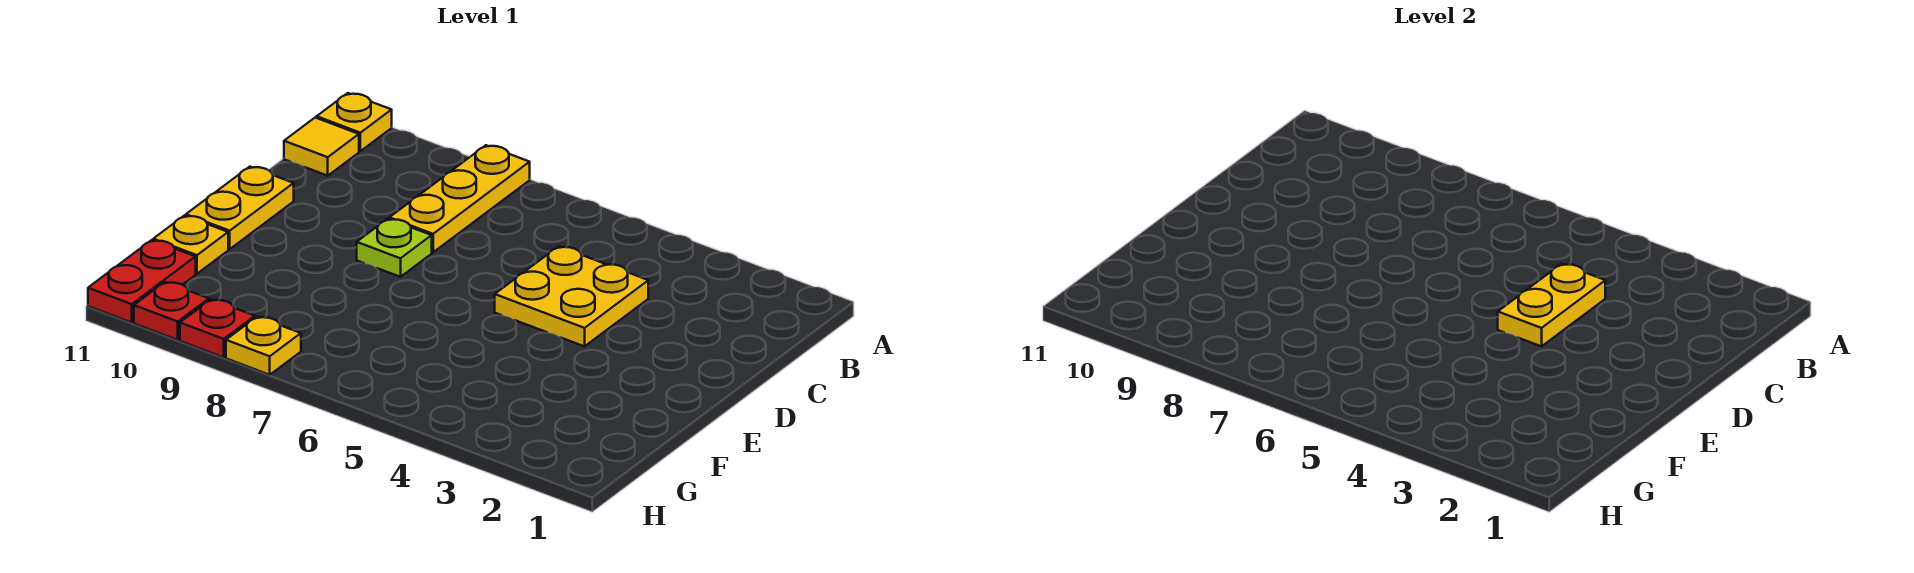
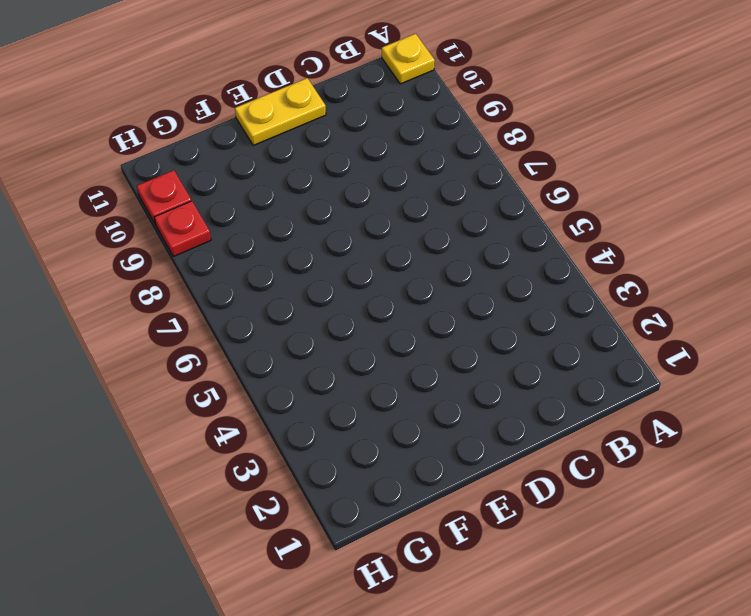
none -> yellow 1x3 plate [389,145,530,252]
none -> yellow 1x1 tile [284,118,359,176]
none -> yellow 2x2 plate [495,246,648,346]

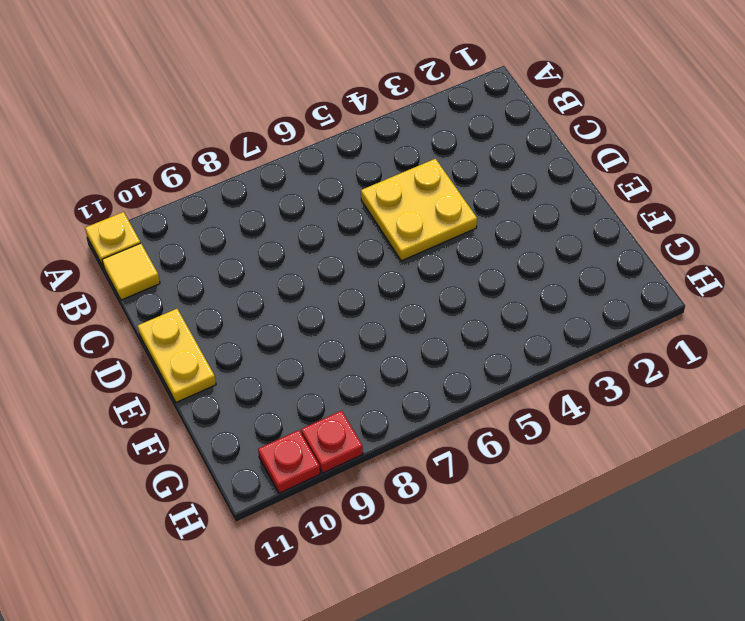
none -> yellow 1x3 plate [389,145,530,252]
none -> lime 1x1 plate [357,219,432,277]
none -> yellow 1x1 plate [153,216,228,274]

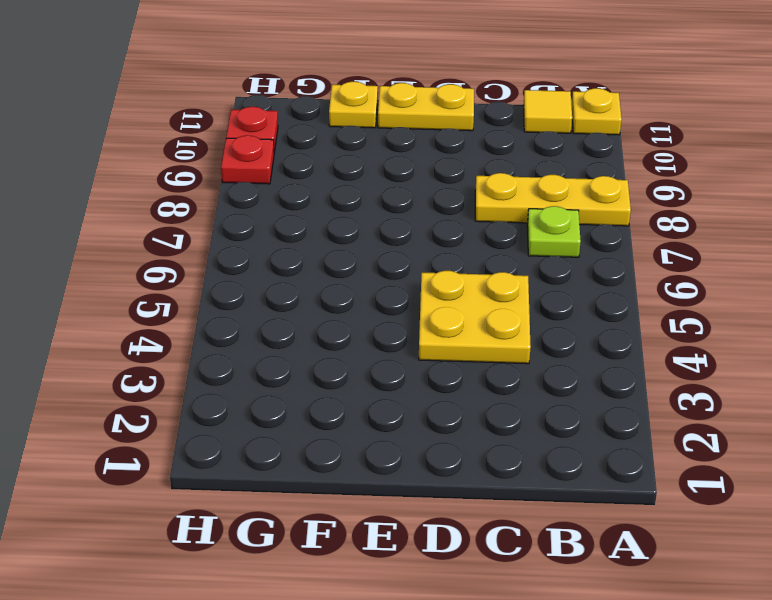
lime 1x1 plate [527,206,581,257] -> lime 1x1 plate moved to [357,219,432,277]
none -> red 1x2 plate [88,240,196,323]
none -> yellow 1x1 plate [226,317,301,375]
none -> yellow 1x2 plate [1498,264,1605,346]

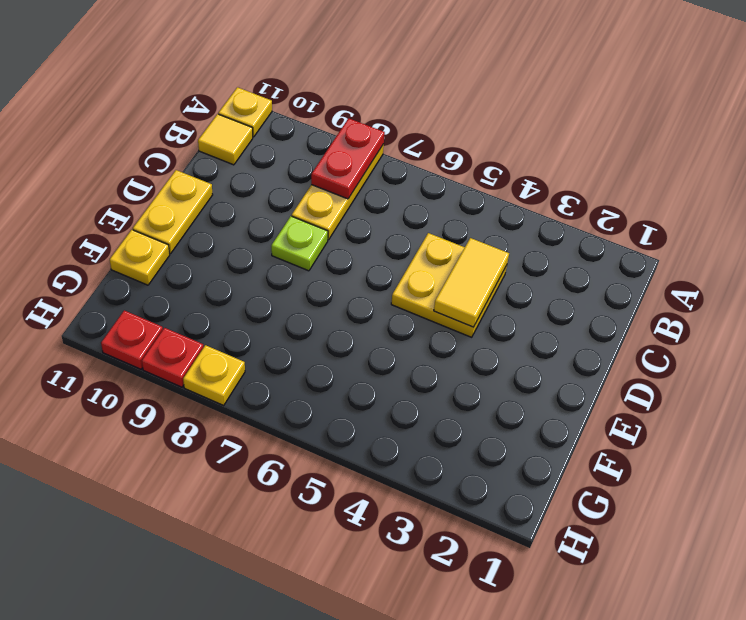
red 1x2 plate [311,118,385,199] -> red 1x2 plate moved to [88,240,196,323]
yellow 1x2 tile [434,238,509,327] -> yellow 1x2 plate [1498,264,1605,346]

